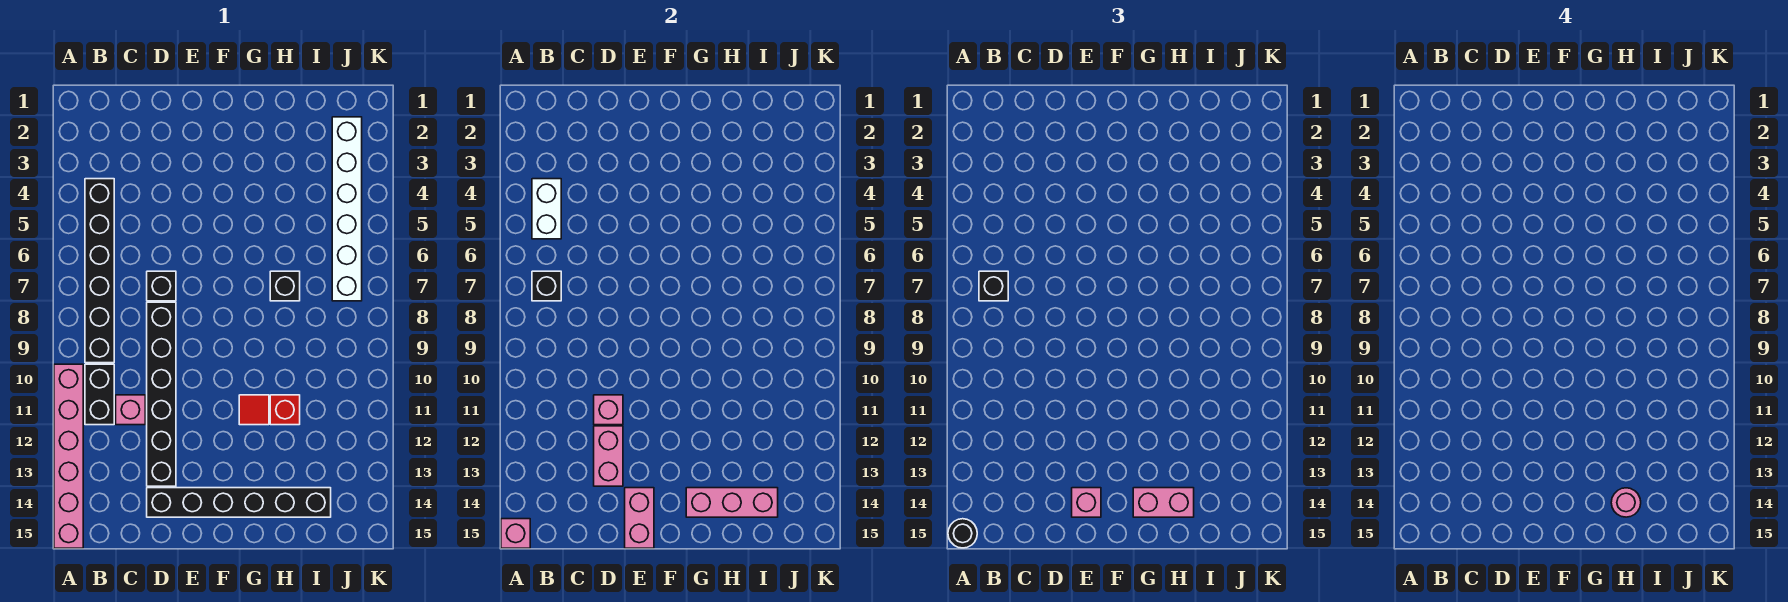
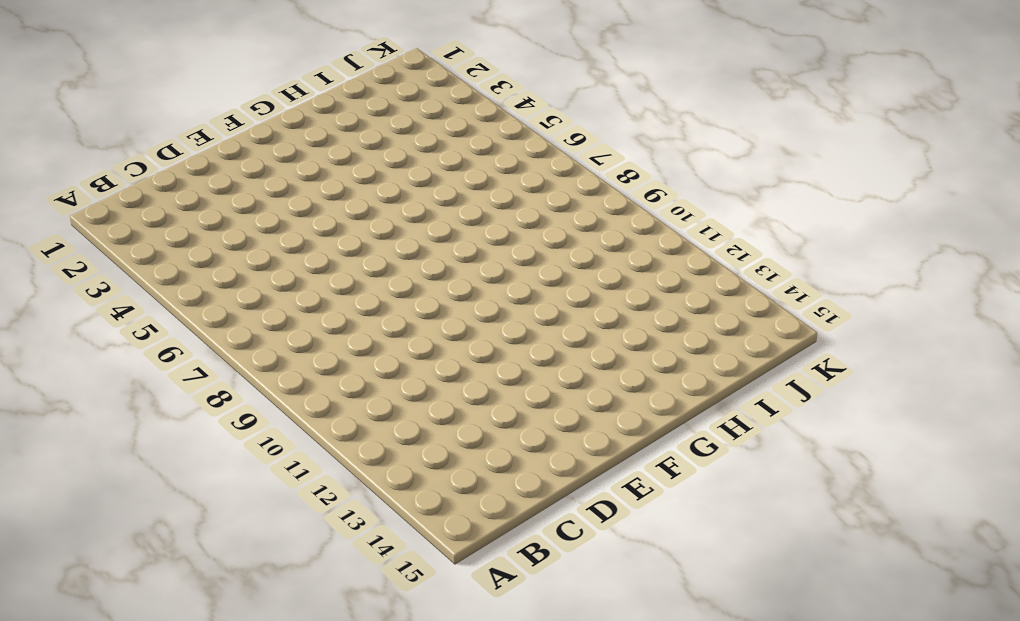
none -> pink 1x6 brick [54,364,83,548]
none -> black 1x6 brick [85,179,114,363]
none -> black 1x2 brick [85,364,114,425]

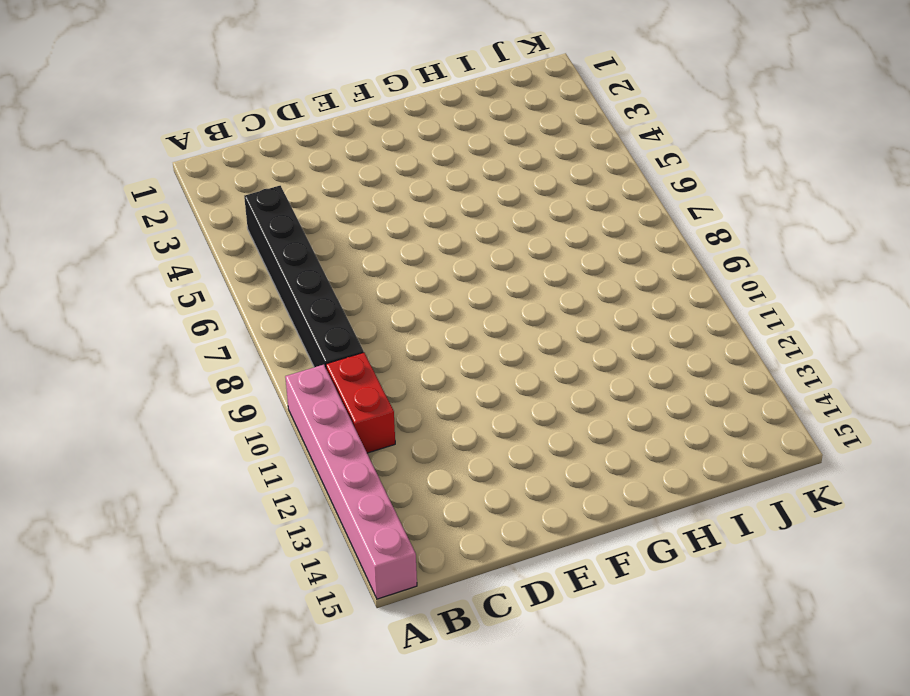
red 1x2 brick [326,353,395,453] -> black 1x2 brick [85,364,114,425]
none -> pink 1x1 brick [116,395,145,425]
none -> black 1x1 brick [147,271,176,301]
none -> black 1x6 brick [147,302,176,486]

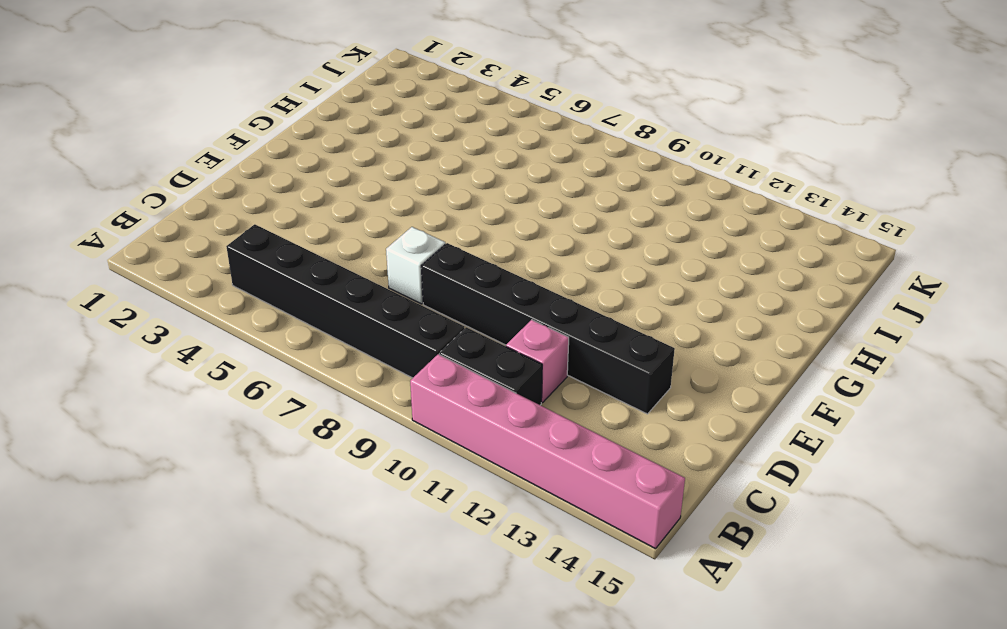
white 1x1 brick [386,227,445,304] -> black 1x1 brick [147,271,176,301]
none -> black 1x6 brick [147,488,331,517]
none -> red 1x1 tile [239,395,269,425]
none -> black 1x1 brick [270,271,300,301]

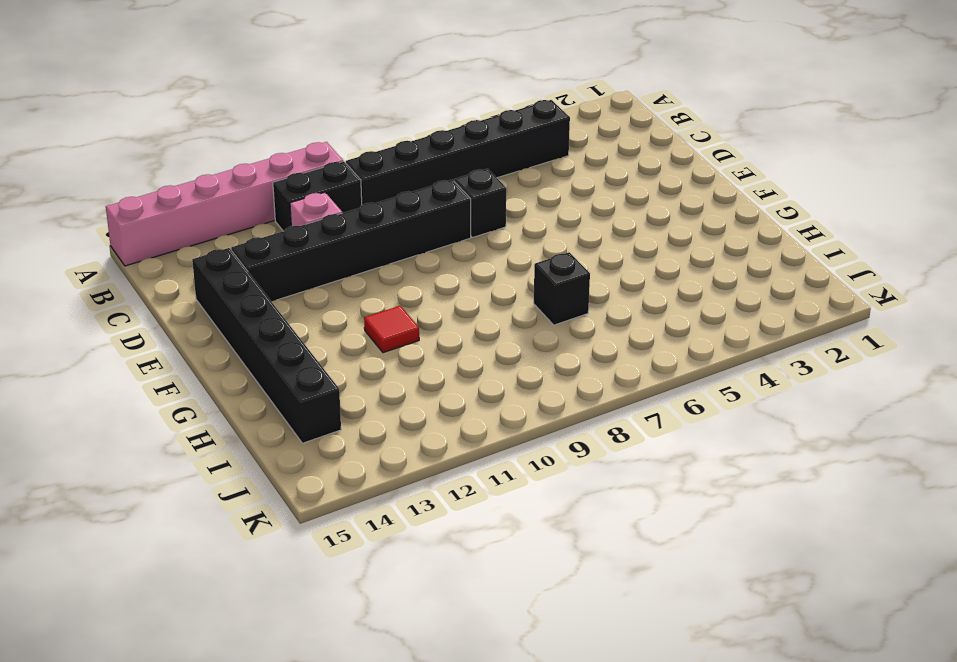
none -> red 1x1 brick [270,395,300,425]
none -> white 1x6 brick [332,117,362,301]
none -> pink 1x1 brick [501,519,530,548]

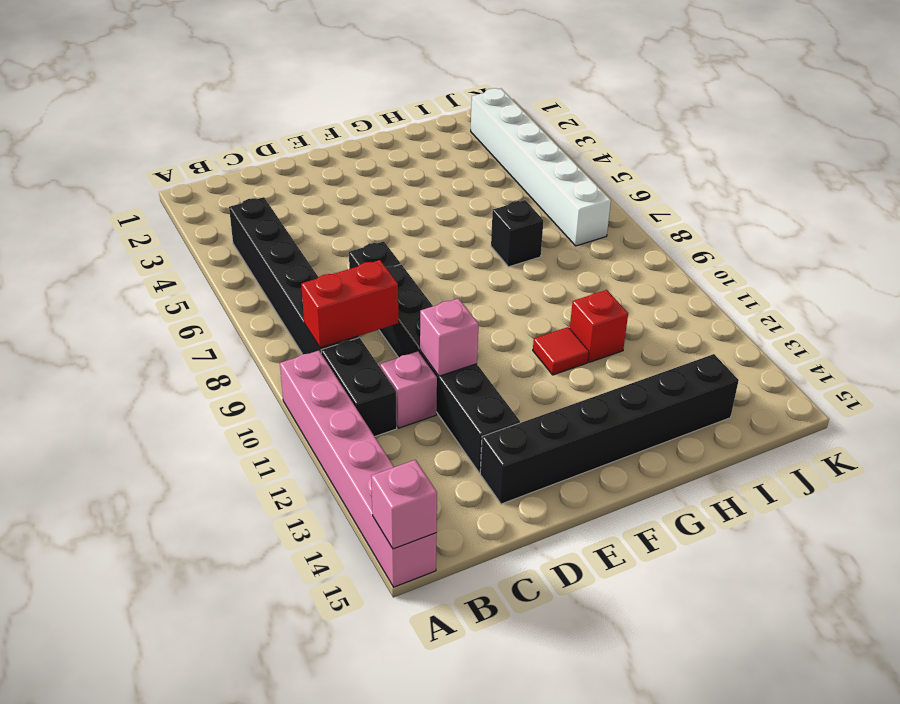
red 1x2 brick [301,260,398,348] -> none
none -> white 1x2 brick [532,179,561,239]
none -> black 1x1 brick [532,271,561,301]
none -> pink 1x2 brick [594,426,623,486]

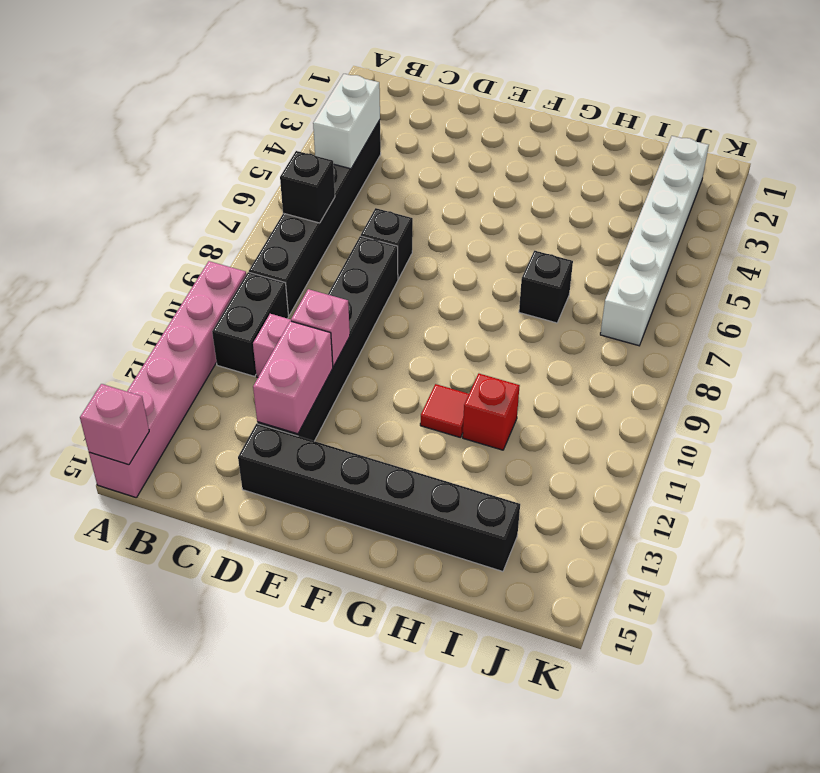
none -> pink 1x2 brick [625,488,654,548]
none -> pink 1x3 brick [686,488,778,517]
none -> black 1x1 round brick [948,519,977,548]

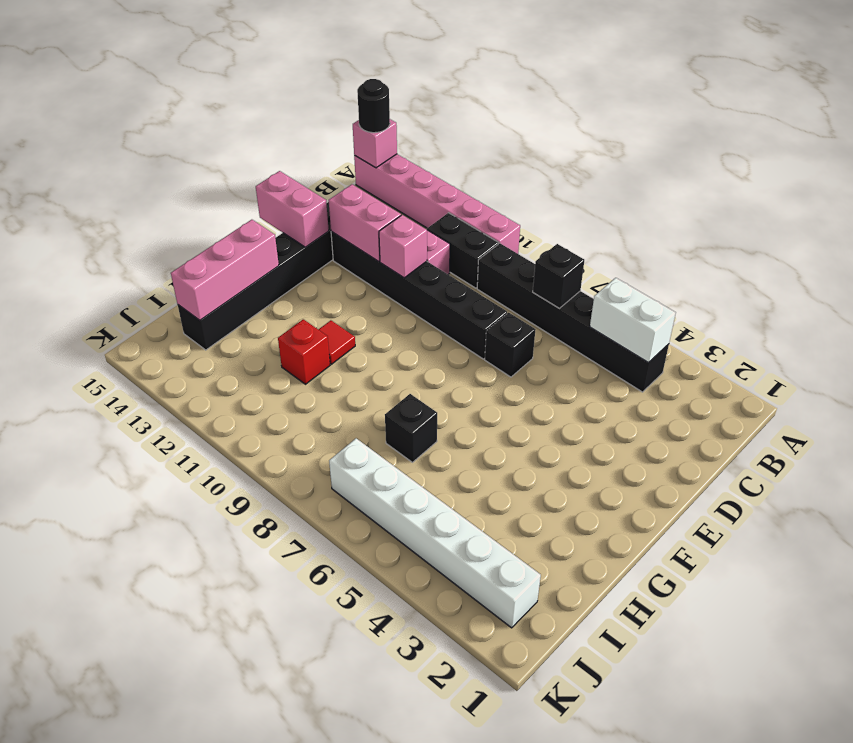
none -> black 1x1 brick [979,271,1008,301]
none -> pink 1x1 brick [1072,488,1101,517]
none -> pink 1x2 brick [1133,488,1194,517]

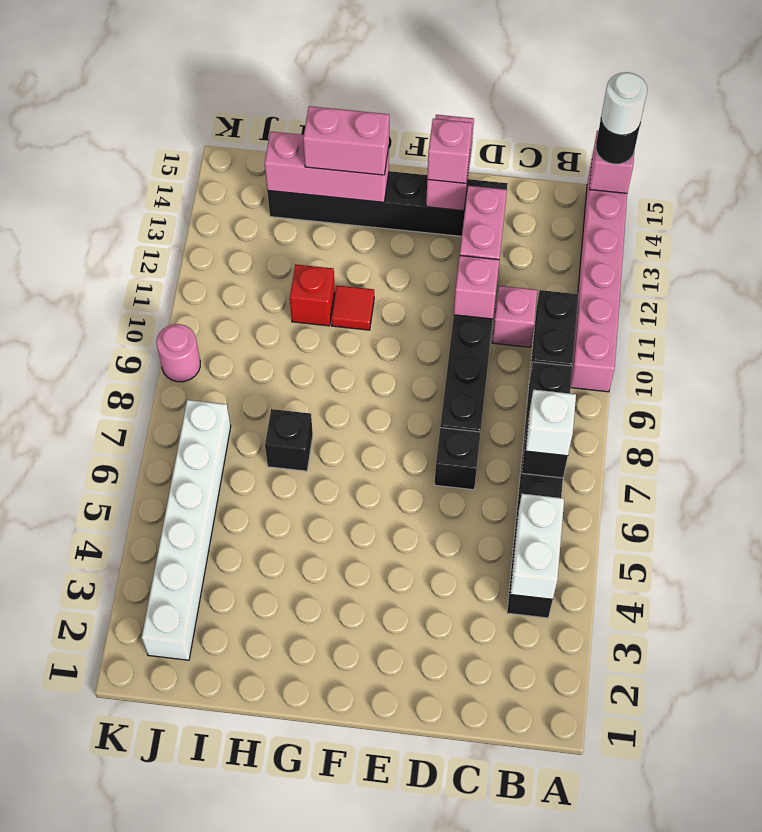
white 1x1 round brick [601,72,647,135] -> none
white 1x1 brick [526,390,576,456] -> black 1x1 brick [979,271,1008,301]
pink 1x1 round brick [157,324,200,382] -> pink 1x1 round brick moved to [1611,488,1641,517]

